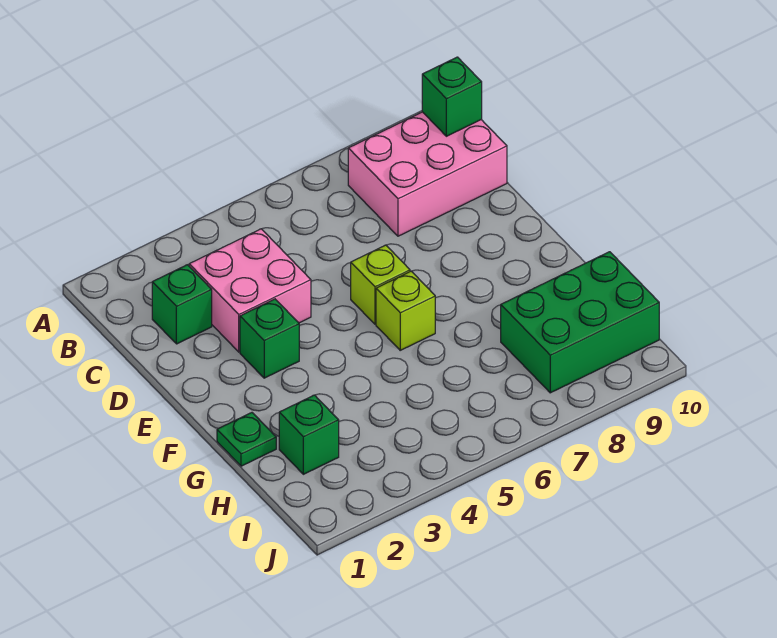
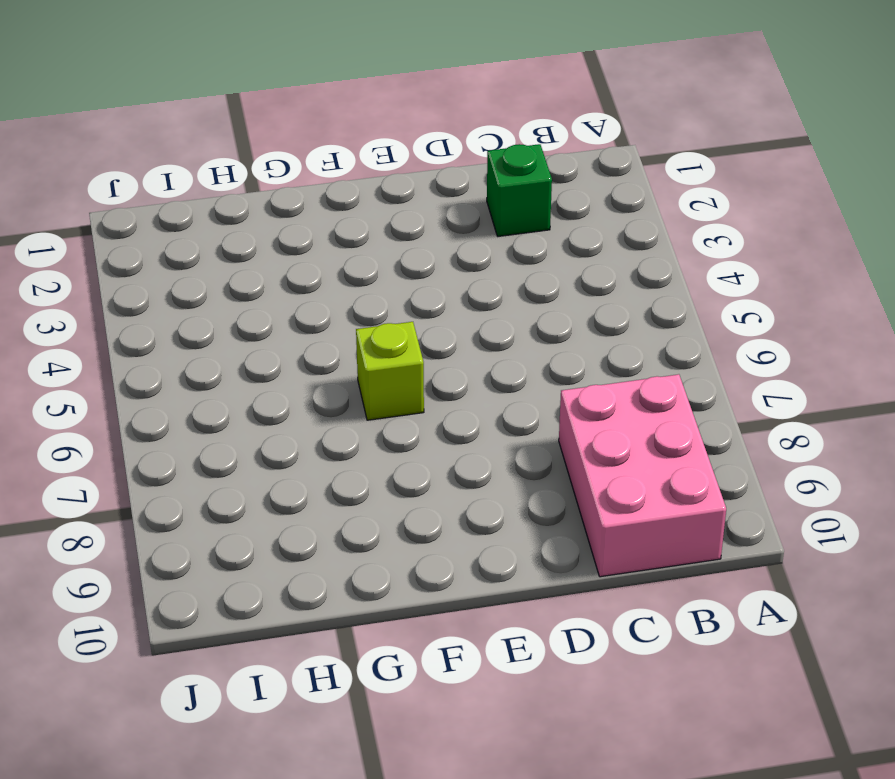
none -> pink 2x2 brick [189,229,311,352]
none -> green 1x1 brick [240,299,299,378]

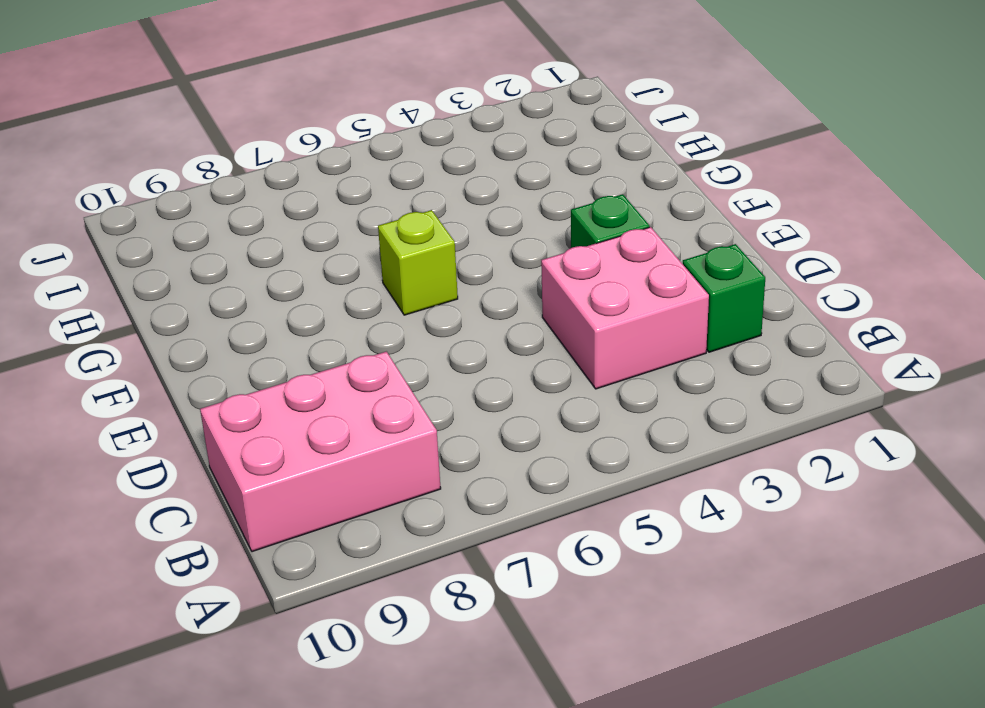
none -> lime 1x1 brick [351,245,410,324]
none -> green 1x1 plate [217,413,276,466]

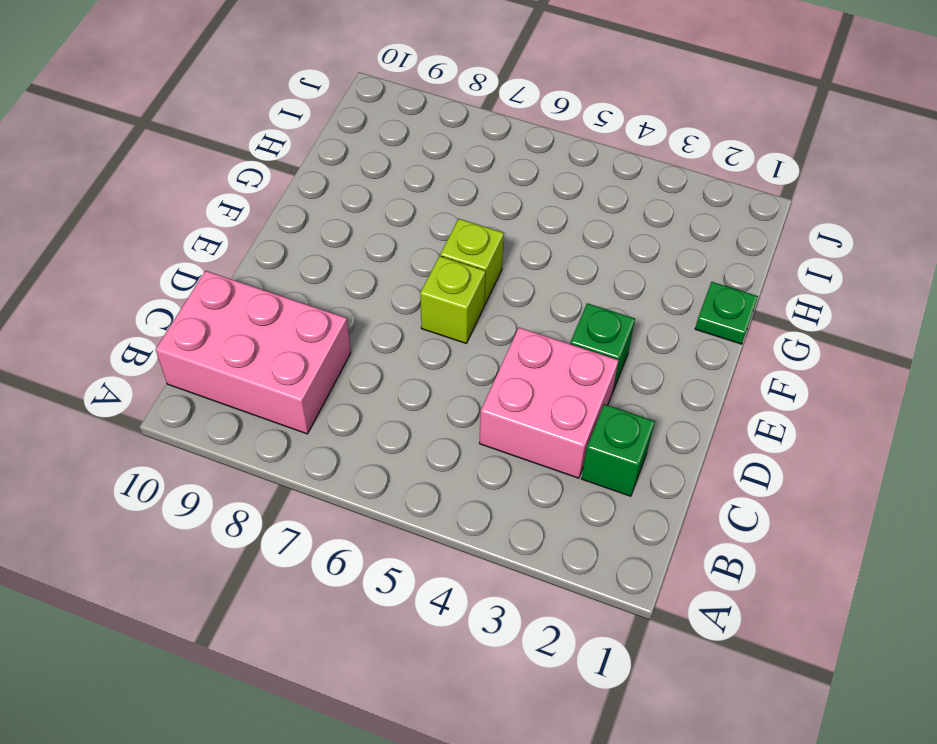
none -> green 1x1 brick [279,395,339,474]
none -> green 2x3 brick [501,252,659,393]

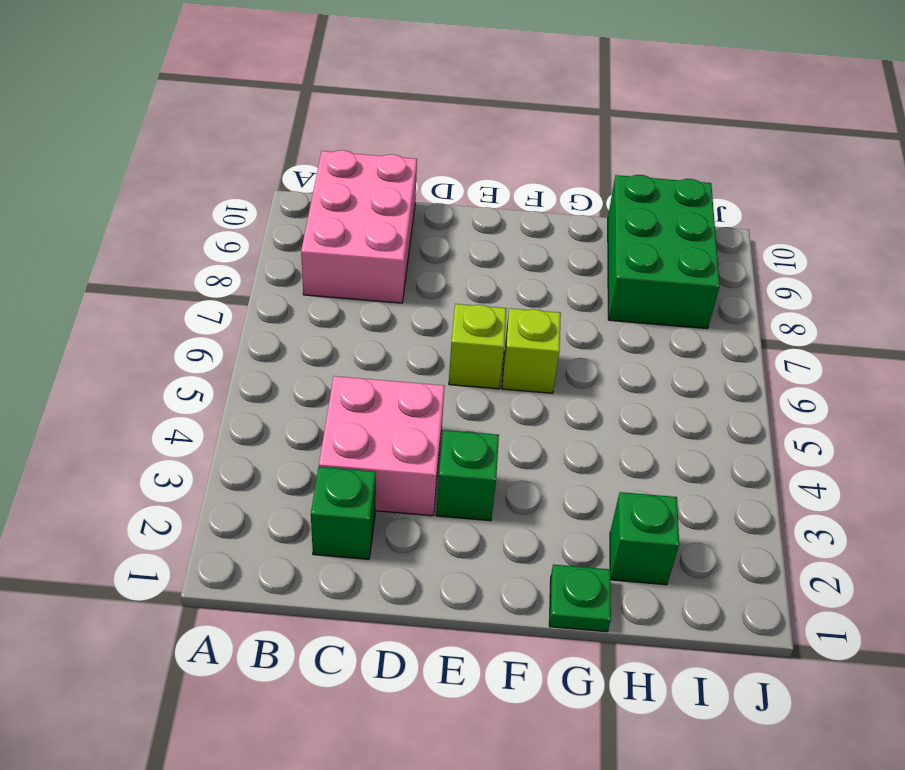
none -> green 1x1 brick [422,57,482,136]

